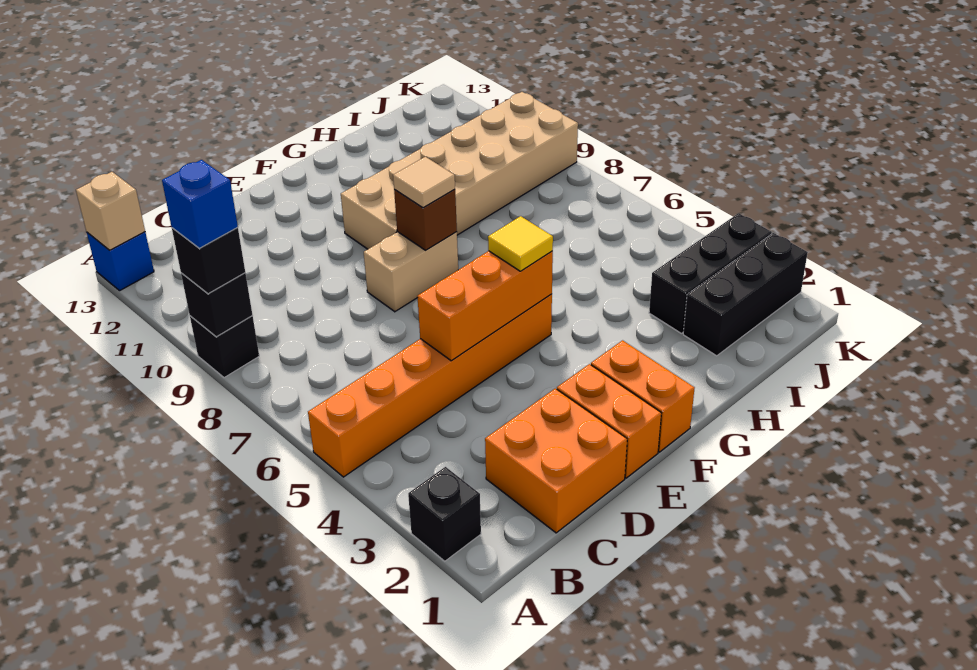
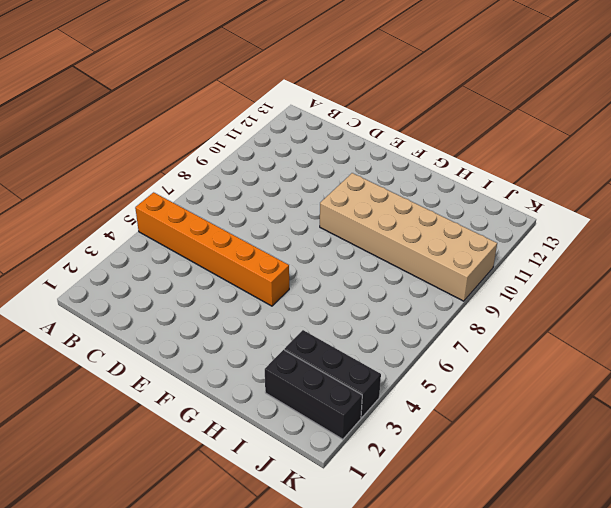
none -> black 1x1 brick [408,467,481,561]
none -> black 1x1 brick [190,316,259,378]
none -> blue 1x1 brick [87,232,154,291]

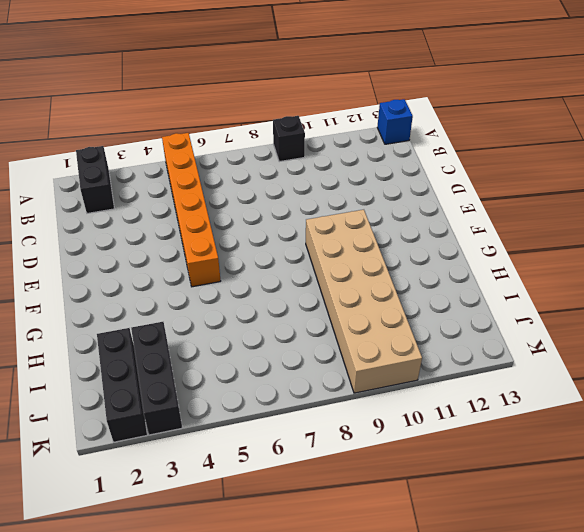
black 1x2 brick [76,146,114,213] -> black 1x1 brick [408,467,481,561]
none -> orange 2x2 brick [485,388,627,533]
none -> orange 1x2 brick [557,364,661,478]
none -> tan 1x2 brick [364,232,458,312]

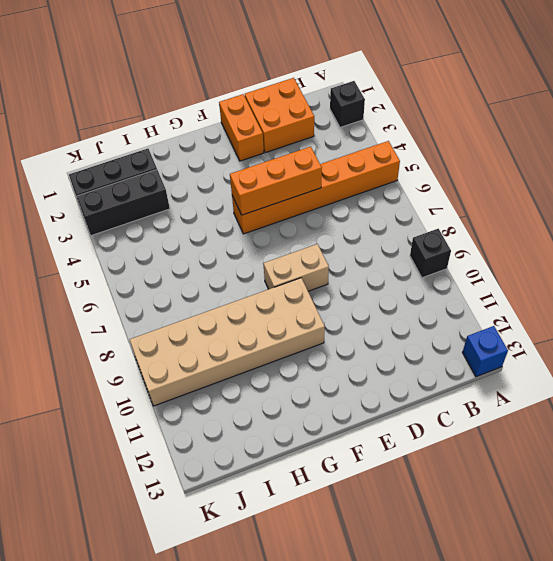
none -> orange 1x2 brick [591,340,695,452]
none -> black 1x1 brick [181,273,253,337]
none -> tan 1x1 brick [76,172,145,250]

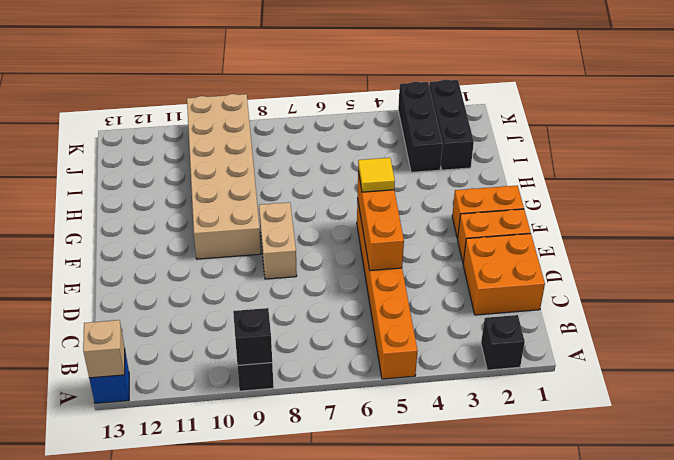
none -> brown 1x1 brick [394,189,457,250]
none -> black 1x1 brick [172,228,245,294]
none -> tan 1x1 tile [393,157,455,208]

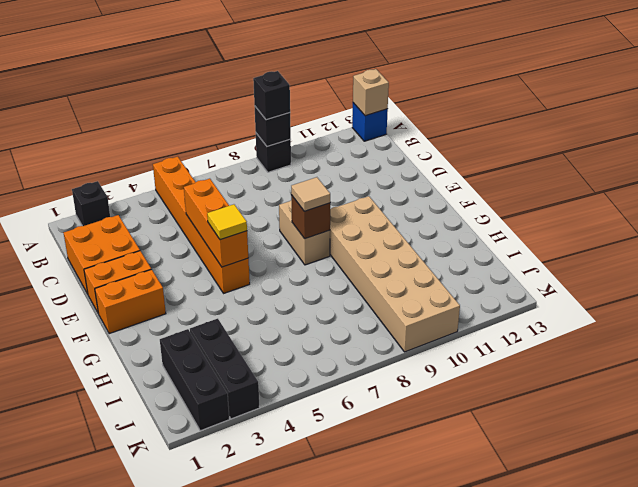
none -> blue 1x1 brick [162,160,238,248]

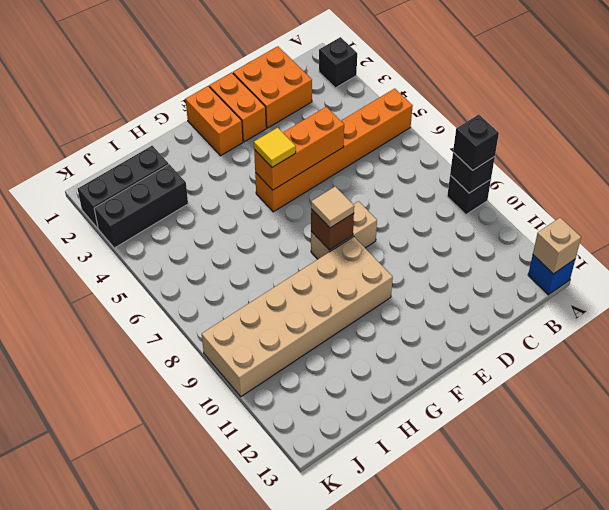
none -> blue 1x1 brick [162,160,238,248]

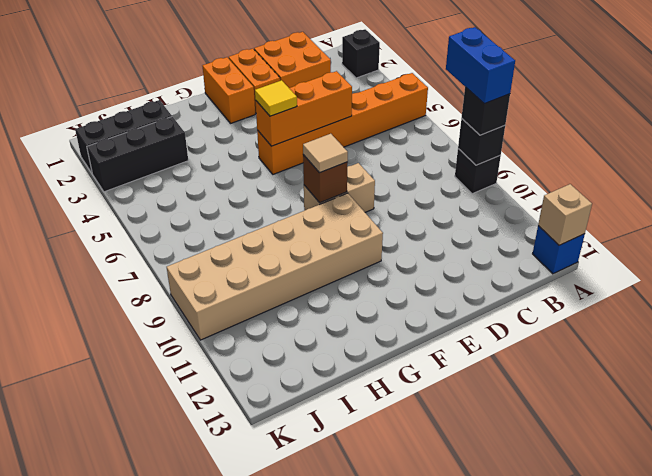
blue 1x2 brick [446,27,515,104] -> blue 1x1 brick [162,160,238,248]

